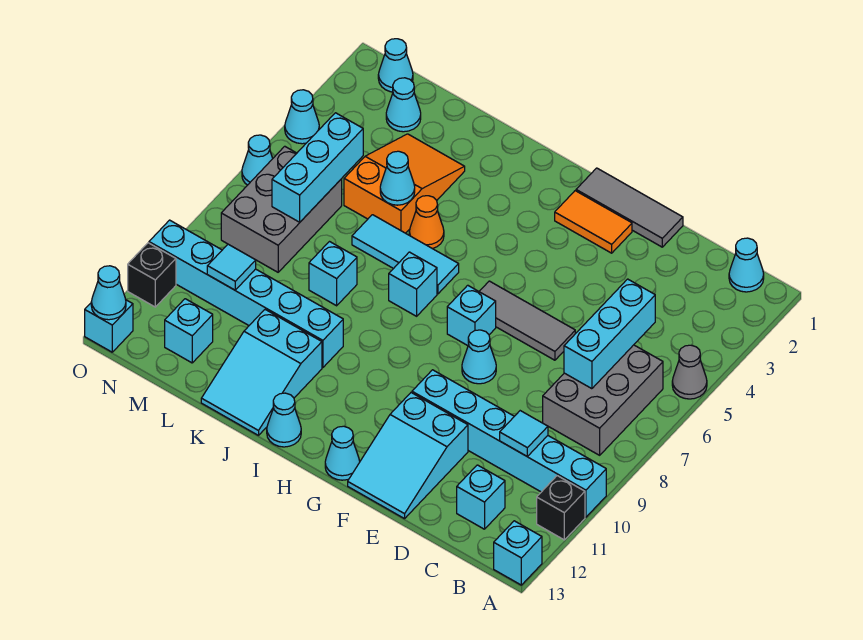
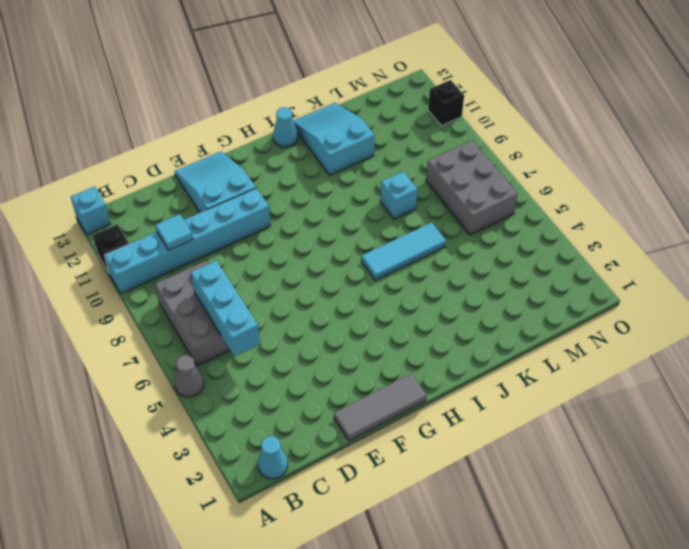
none -> cyan 1x1 brick [457,465,505,529]
none -> grey 1x3 tile [479,281,575,360]
none -> orange 1x2 tile [555,191,632,253]
none -> cyan 1x1 cone [462,330,496,384]

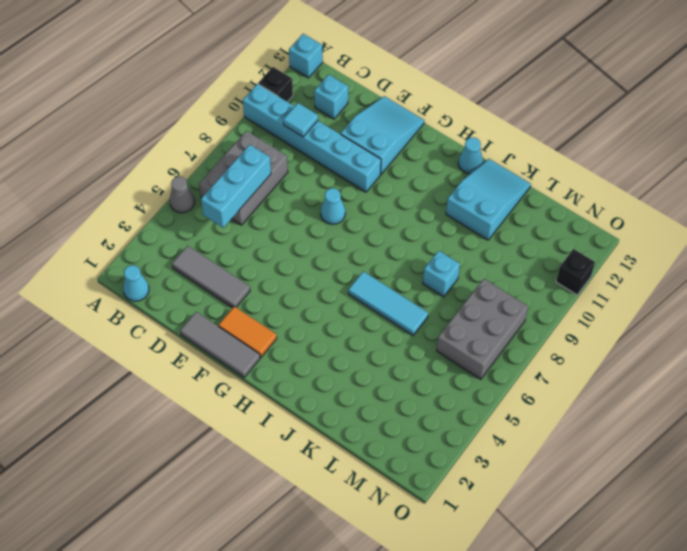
grey 1x3 tile [172,246,250,308] -> grey 1x3 tile moved to [479,281,575,360]
none -> cyan 1x1 brick [447,285,496,346]
none -> cyan 1x1 cone [325,426,360,480]
none -> cyan 1x1 brick [389,252,437,316]
none -> orange 1x1 cone [409,196,444,249]

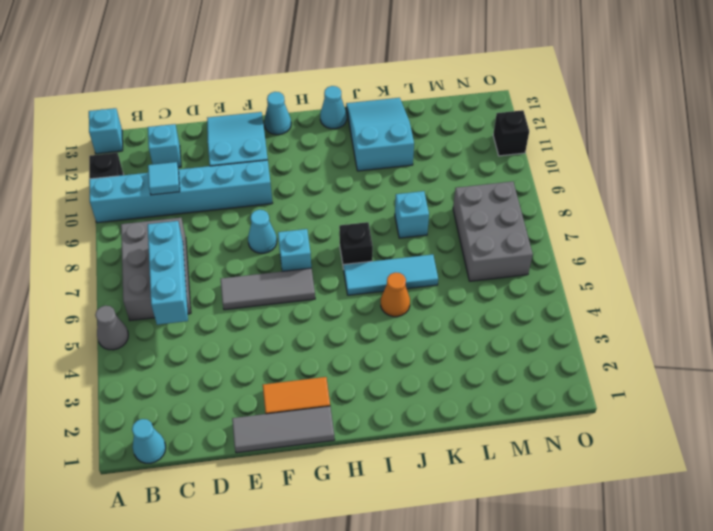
black 1x1 brick [339,222,373,269] -> cyan 1x1 brick [389,252,437,316]
none -> cyan 1x6 brick [149,220,343,368]
none -> orange 2x3 slope [344,134,465,233]
none -> cyan 1x1 cone [386,78,421,132]
none -> cyan 1x1 brick [165,299,213,363]

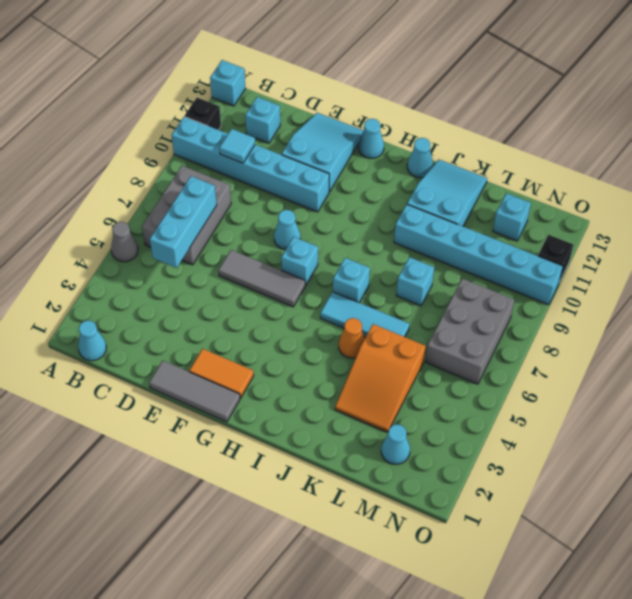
none -> cyan 1x1 cone [378,39,413,92]
none -> cyan 1x1 cone [285,90,319,144]
none -> cyan 1x1 cone [242,135,273,185]
none -> cyan 1x1 brick [85,300,133,352]

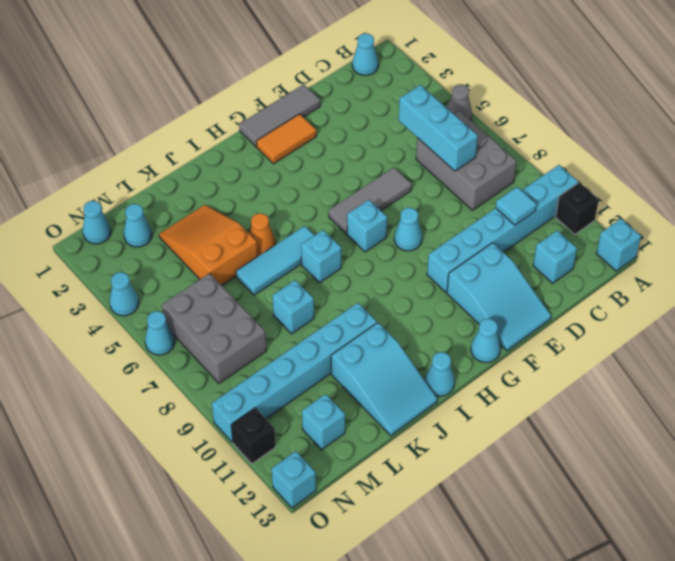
none -> cyan 1x1 cone [380,151,415,205]
none -> cyan 1x3 brick [272,113,363,222]
none -> cyan 1x1 tile [207,244,256,290]
none -> cyan 1x1 cone [91,266,126,320]

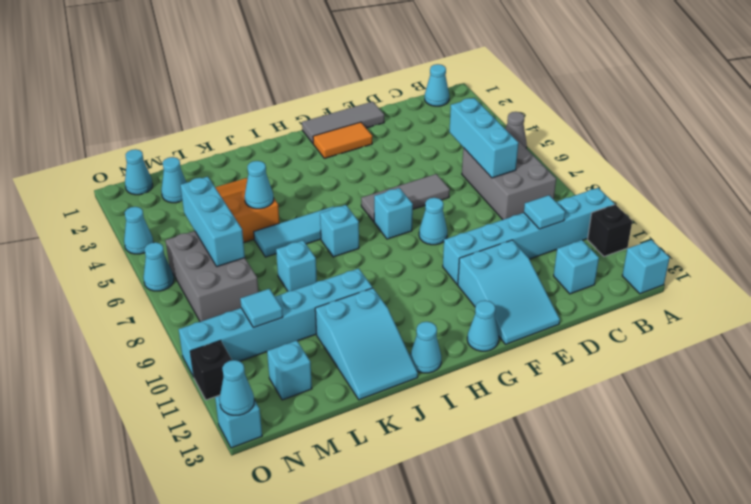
none -> orange 1x1 cone [409,196,444,249]

